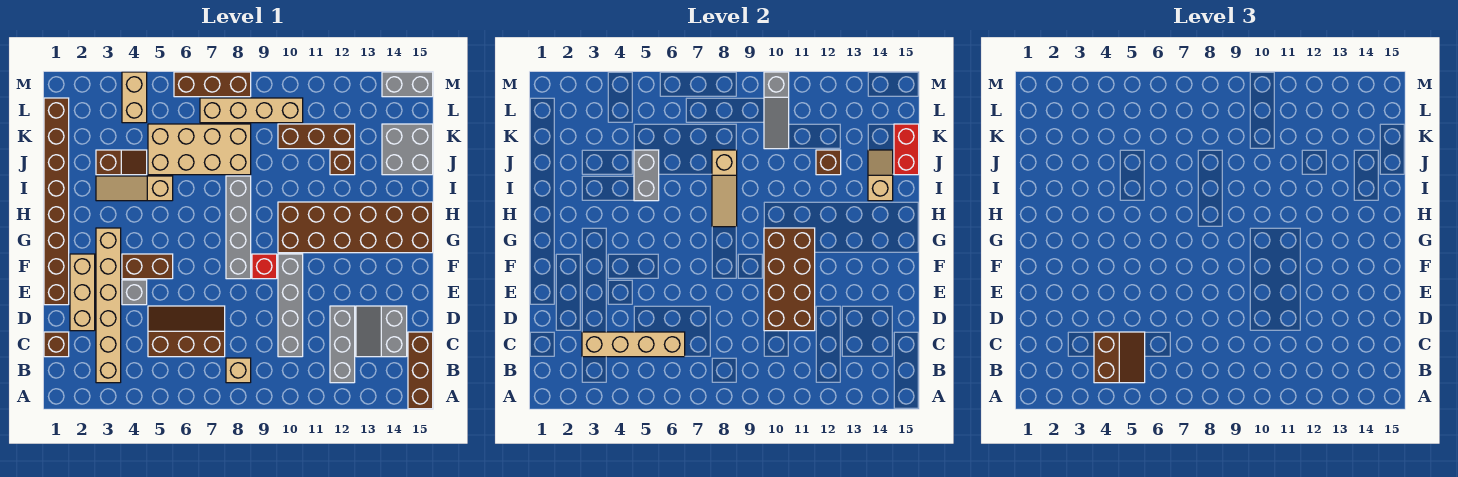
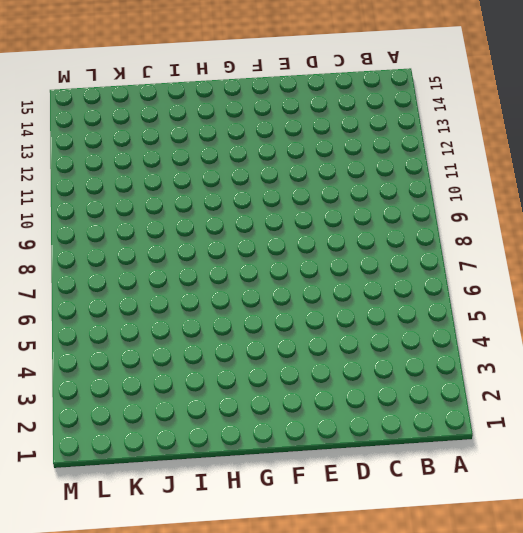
none -> brown 1x3 brick [408,332,433,409]
none -> tan 1x6 brick [96,228,121,383]
none -> tan 1x1 brick [226,358,251,383]
none -> grey 1x3 brick [330,306,355,383]

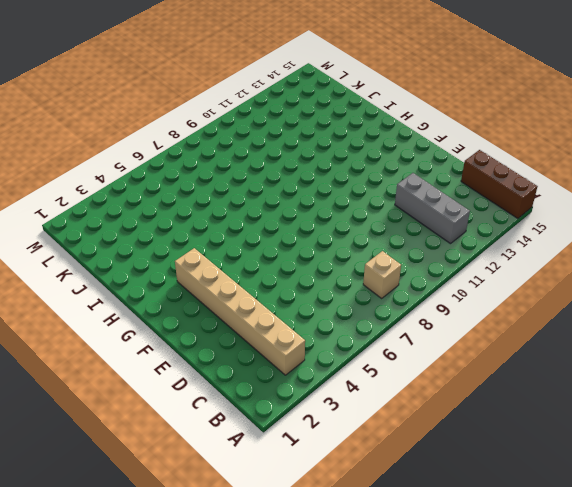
none -> brown 1x1 brick [44,332,69,357]
none -> brown 2x3 slope [148,306,225,357]
none -> grey 1x4 brick [278,254,303,357]
none -> grey 2x2 slope [356,306,407,357]

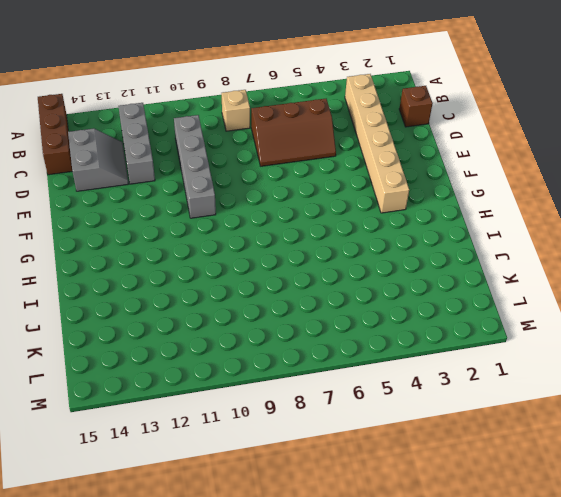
none -> tan 1x3 brick [70,254,95,331]
none -> brown 1x8 brick [44,98,69,305]
none -> grey 1x1 brick [122,280,147,305]
none -> brown 1x2 brick [122,254,173,279]

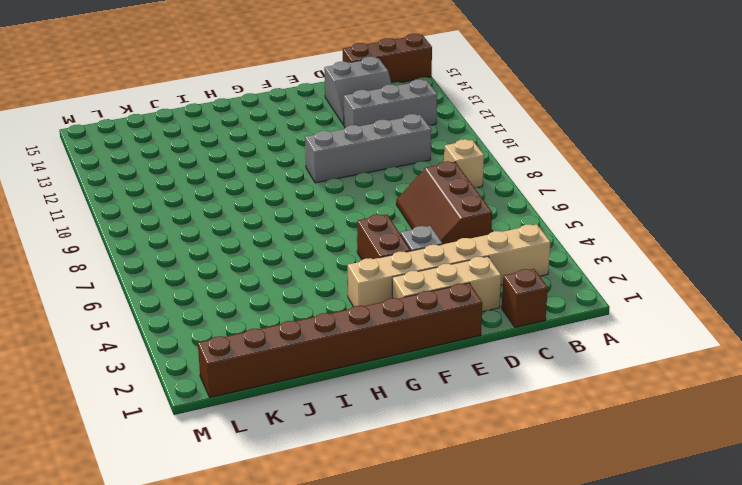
none -> grey 1x4 brick [226,176,251,279]
none -> red 1x1 brick [252,254,277,279]
none -> brown 2x6 brick [278,202,433,253]
none -> tan 1x3 slope [96,176,173,201]

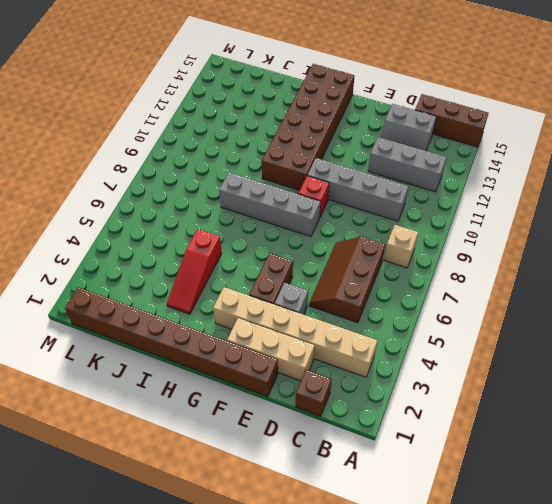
red 1x3 slope [167,229,222,314] -> tan 1x3 slope [96,176,173,201]
none -> brown 1x2 slope [96,150,147,175]
none -> tan 2x4 brick [148,124,251,175]
none -> brown 1x1 brick [330,150,355,175]
none -> grey 2x2 brick [382,124,433,175]

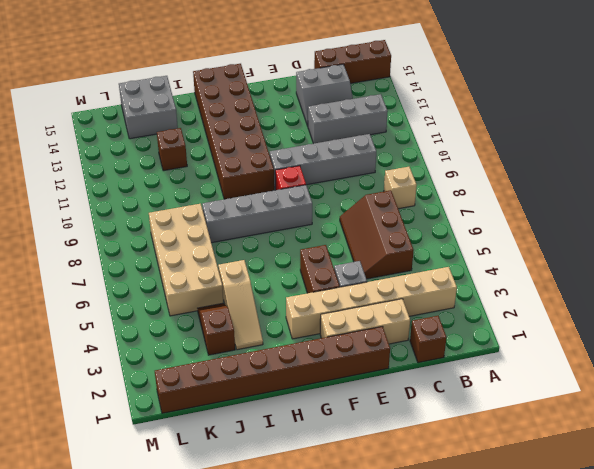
none -> brown 1x3 brick [278,124,355,149]
none -> tan 1x2 brick [122,72,147,123]
none -> tan 1x4 brick [200,98,303,123]
none -> brown 1x3 brick [174,72,251,97]

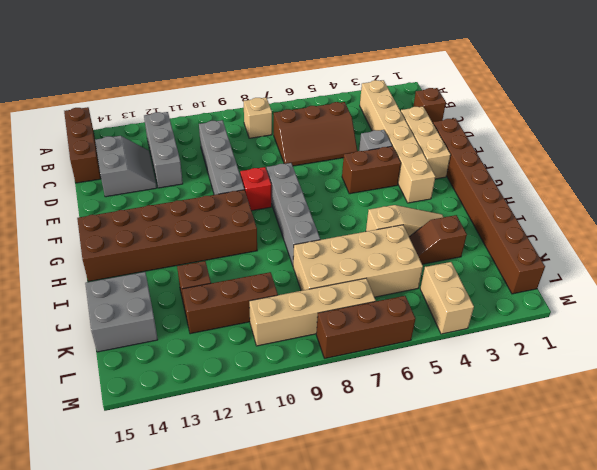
none -> grey 1x2 brick [382,72,433,97]
none -> tan 1x4 brick [582,332,685,357]
none -> brown 2x4 brick [764,228,815,331]
none -> tan 1x3 slope [712,150,737,227]

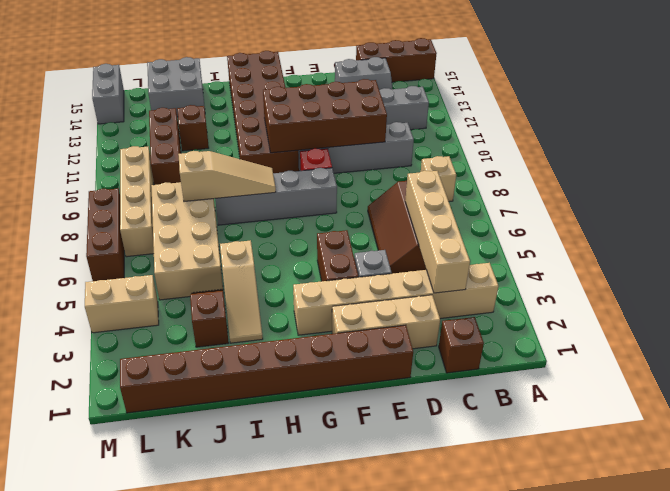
none -> grey 1x2 brick [634,150,659,201]
none -> tan 1x2 slope [868,150,893,201]
none -> brown 1x1 brick [816,150,841,175]
none -> red 1x2 brick [894,124,919,175]

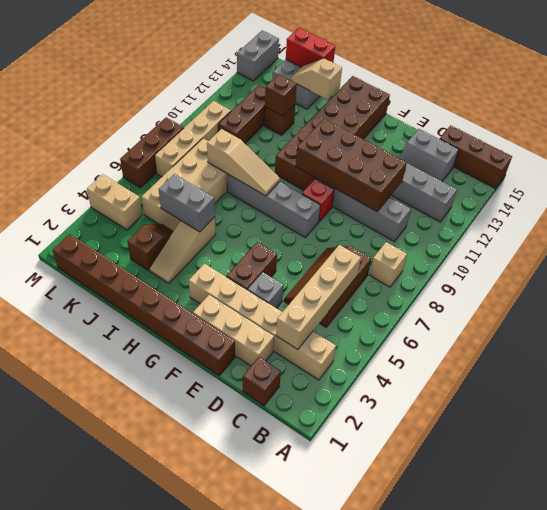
none -> grey 1x3 slope [764,72,789,149]
none -> brown 2x2 slope [1094,332,1145,383]

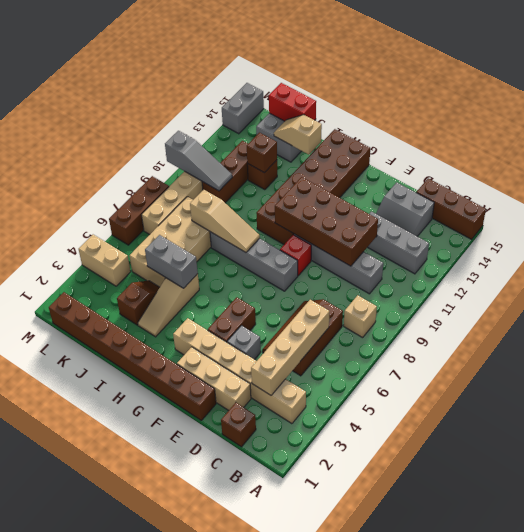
none -> brown 2x2 slope [1094,332,1145,383]

